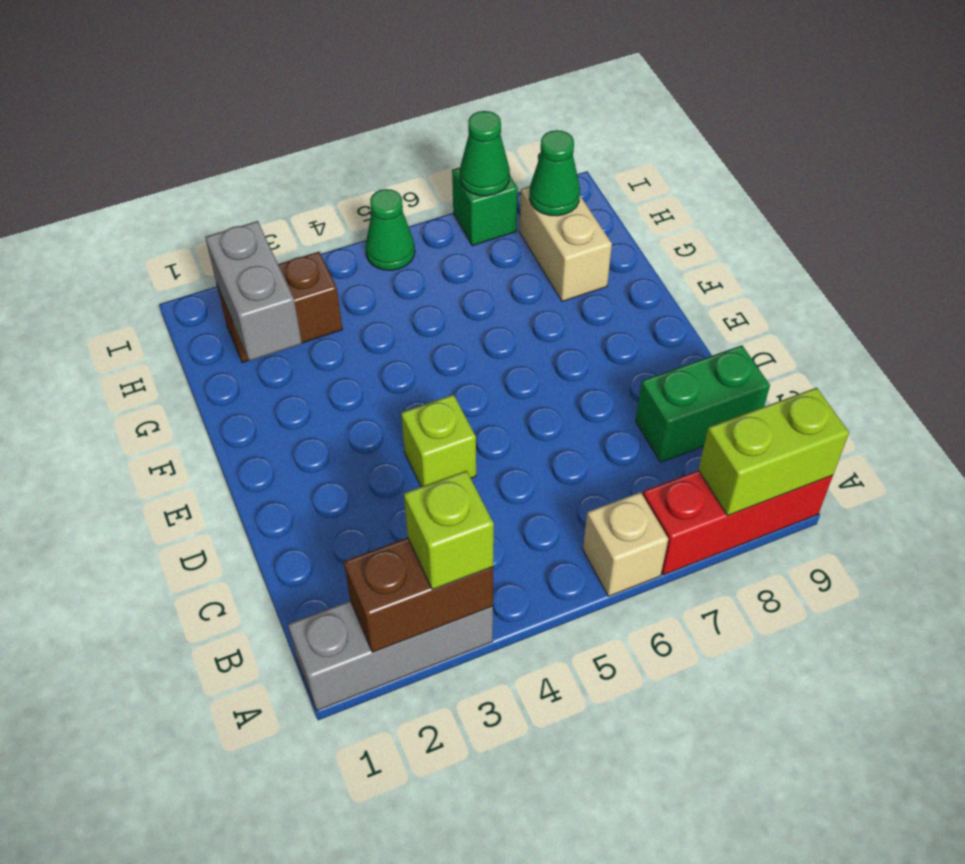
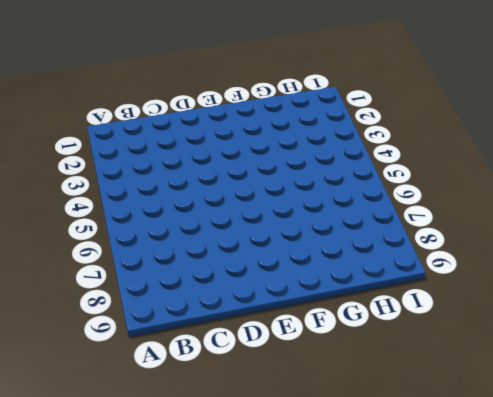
none -> grey 1x3 brick [288,601,493,711]
none -> tan 1x1 brick [583,492,668,596]
none -> red 1x3 brick [643,470,833,575]

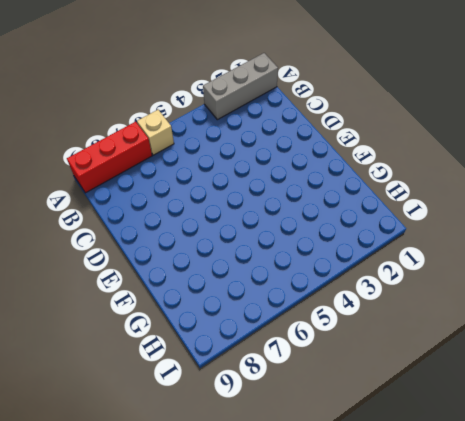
none -> green 1x2 brick [636,345,770,462]
none -> lime 1x1 brick [401,395,476,487]
none -> tan 1x2 brick [520,186,612,302]

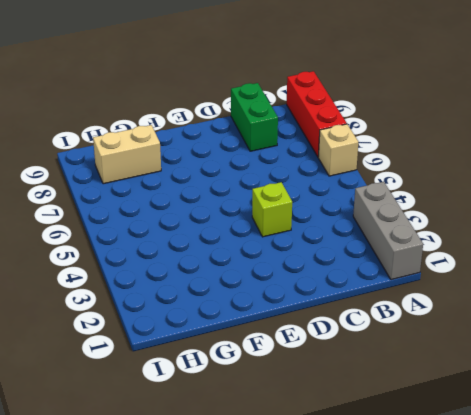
none -> brown 1x2 brick [217,252,343,362]
none -> green 1x1 cone [365,189,415,270]
none -> green 1x1 brick [452,167,518,246]

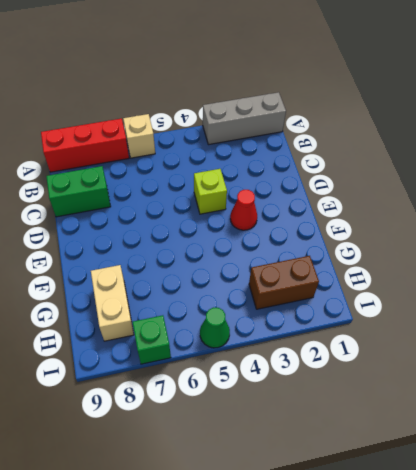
red 1x1 cone [230,190,257,230] -> none
none -> brown 1x2 brick [344,538,493,652]
none -> lime 1x2 brick [699,388,849,516]
none -> grey 1x2 brick [205,221,302,361]

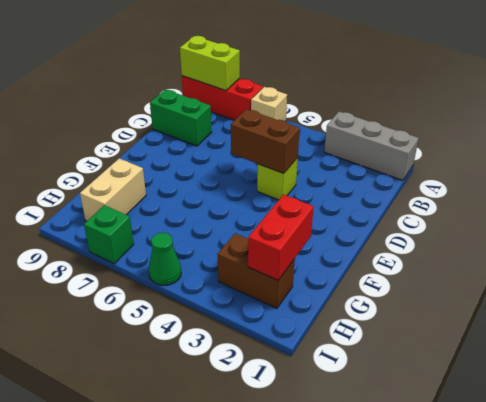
brown 1x2 brick [231,109,300,173] -> brown 1x2 brick moved to [344,538,493,652]
red 1x2 brick [248,195,314,280] -> grey 1x2 brick [205,221,302,361]
none -> green 1x1 cone [529,130,580,216]
none -> green 1x1 cone [460,111,510,196]
none -> lime 1x1 brick [404,471,494,590]

